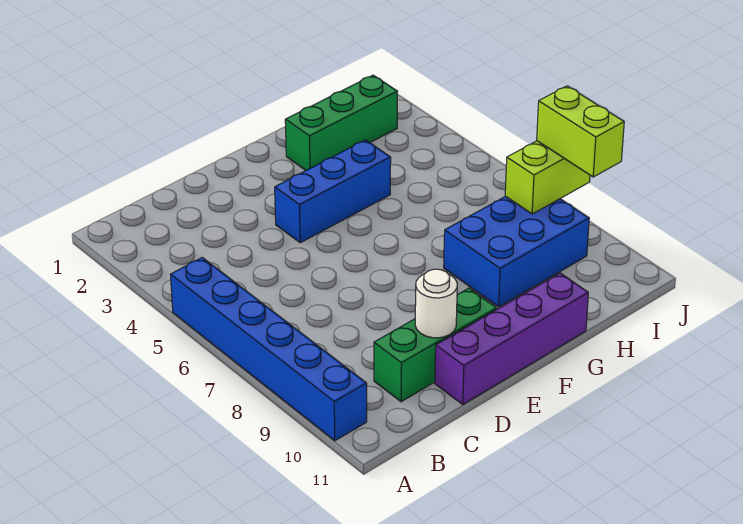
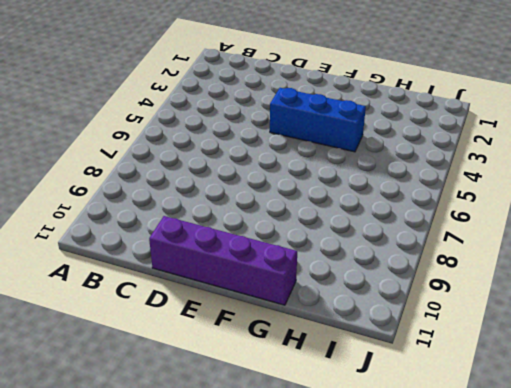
none -> blue 1x6 brick [171,258,367,441]
none -> green 1x3 brick [374,288,497,402]

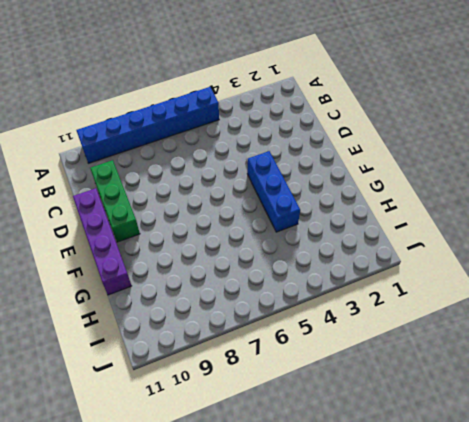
none -> green 1x3 brick [285,75,398,170]
none -> blue 2x3 brick [444,196,589,307]

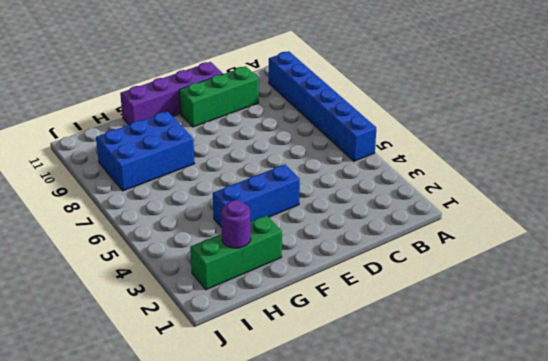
purple 1x1 round brick [221,200,251,248] -> none
none -> white 1x1 round brick [415,269,457,338]
none -> lime 1x2 brick [505,141,590,214]

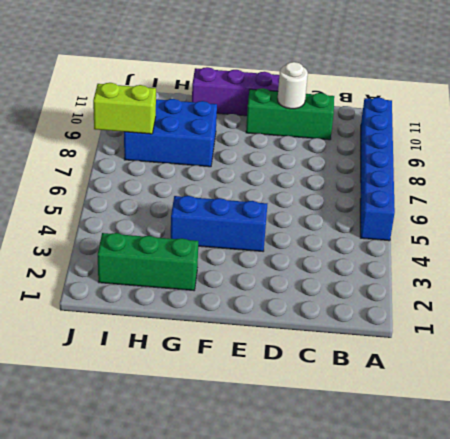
none -> lime 1x2 brick [537,86,624,177]

